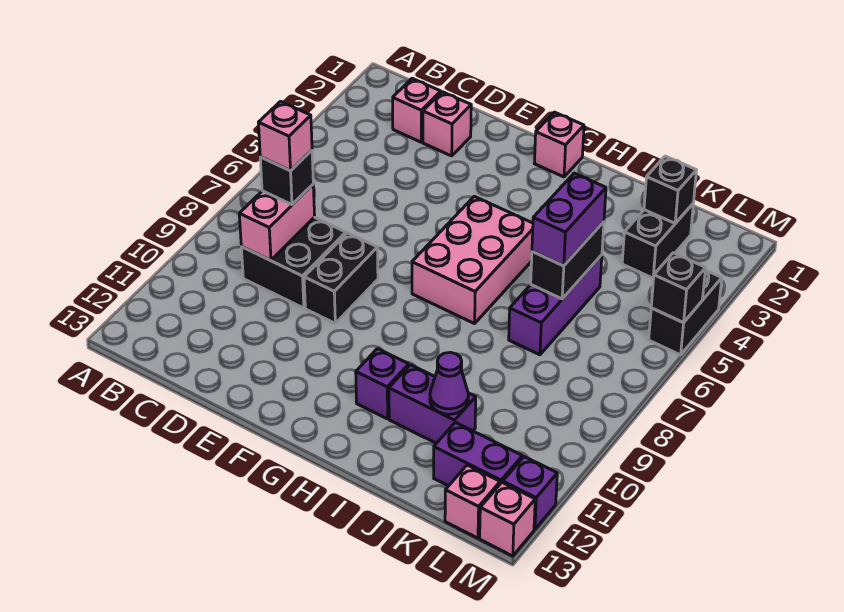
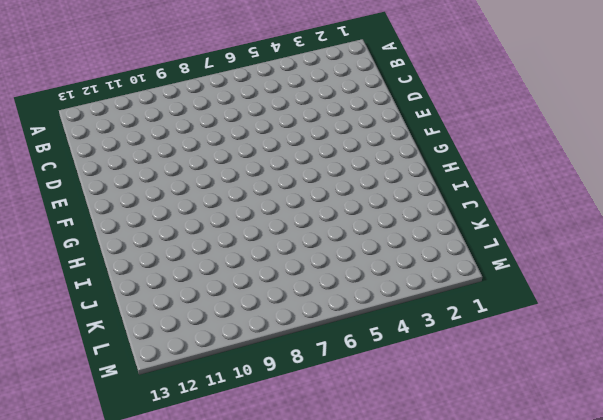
none -> pink 1x1 brick [393,78,441,142]
none -> black 2x2 brick [241,217,346,308]
none -> pink 1x1 brick [423,92,471,156]

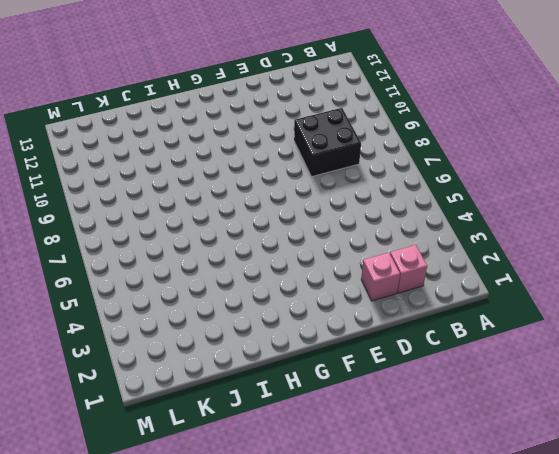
none -> black 1x2 brick [304,233,378,323]
none -> pink 1x1 brick [534,112,584,177]
none -> pink 2x3 brick [412,196,533,324]

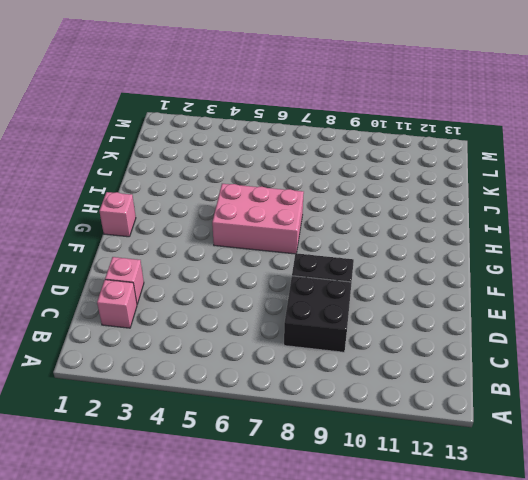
none -> purple 1x1 brick [356,349,409,419]
none -> purple 1x2 brick [389,365,476,443]
none -> purple 1x3 brick [509,255,602,355]

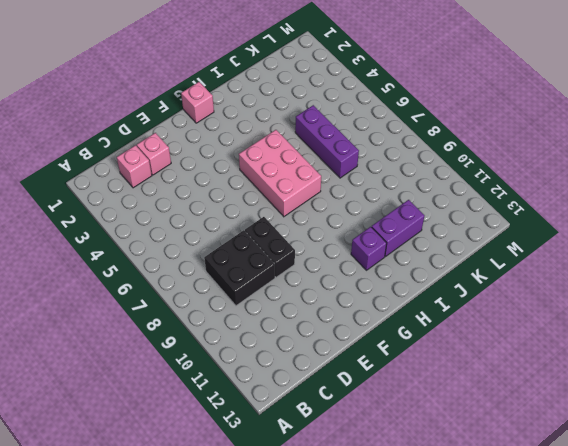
none -> black 1x2 brick [622,204,693,278]
none -> purple 1x2 brick [434,422,522,486]
none -> pink 1x1 brick [445,465,500,538]

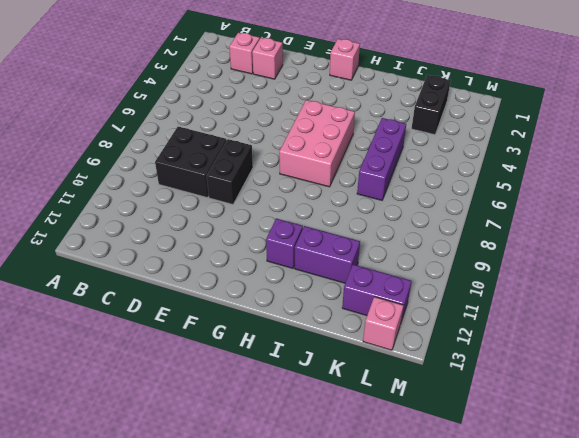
none -> black 1x2 brick [649,270,722,355]
none -> purple 1x1 brick [503,457,557,529]
none -> pink 1x1 brick [480,483,535,556]

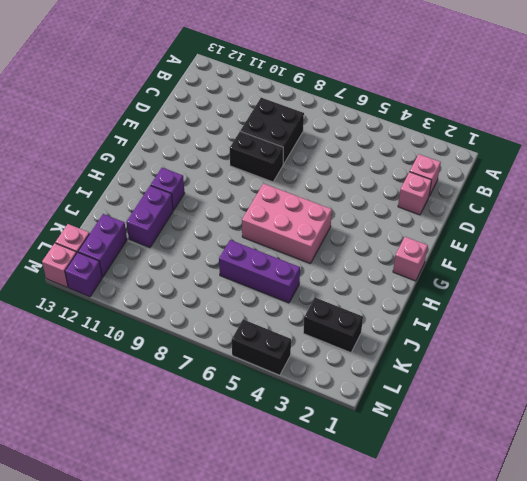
none -> pink 1x2 brick [239,185,315,260]
none -> black 1x2 brick [531,222,604,299]
none -> purple 1x1 cone [430,352,468,414]

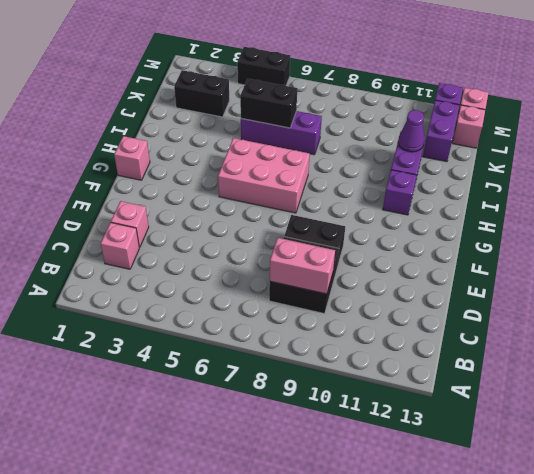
none -> black 1x1 brick [644,156,696,223]
none -> black 1x1 brick [651,253,706,323]
none -> black 1x1 brick [260,150,313,205]

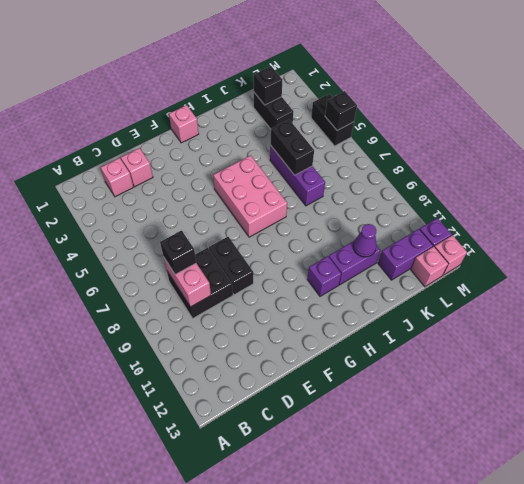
none -> purple 1x2 brick [532,173,606,266]
none -> pink 1x1 brick [258,101,312,171]

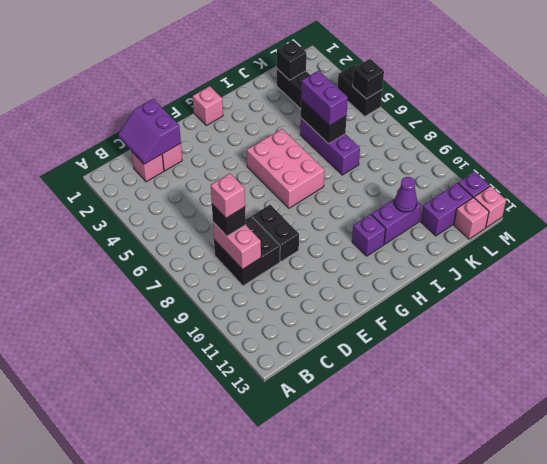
purple 2x2 slope [118,99,181,164] -> none

